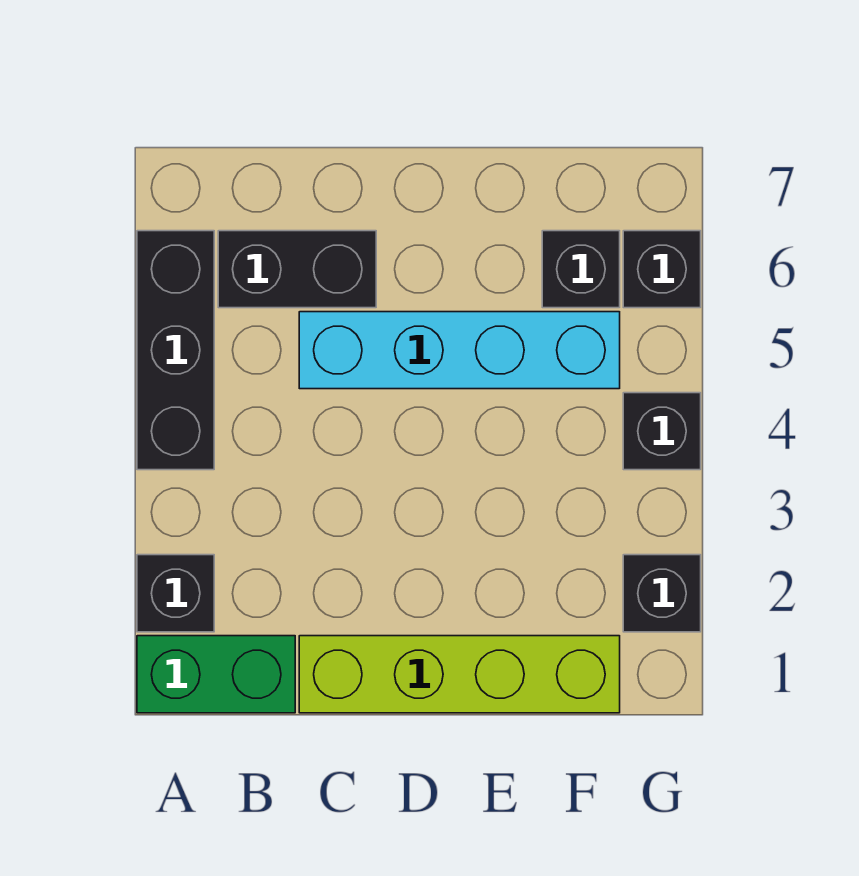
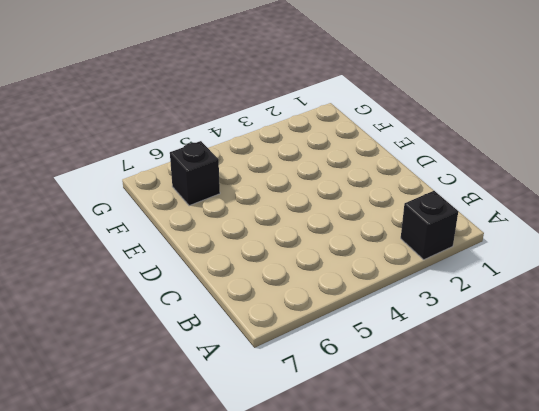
none -> green 1x2 brick [137,636,295,713]
none -> black 1x3 brick [137,231,214,470]

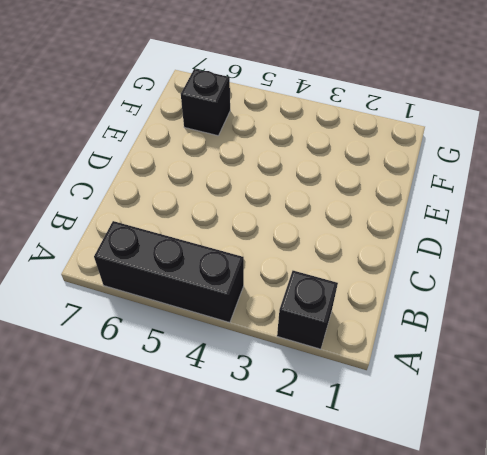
none -> green 1x2 brick [137,636,295,713]
none -> black 1x2 brick [218,231,376,308]

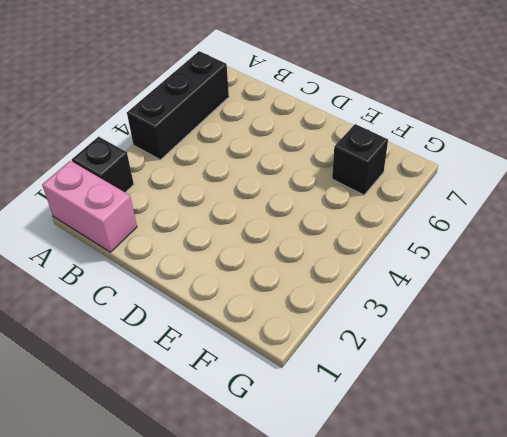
pink 1x2 brick [42,161,137,252] -> green 1x2 brick [137,636,295,713]
none -> black 1x2 brick [218,231,376,308]
none -> lime 1x4 brick [299,636,620,713]

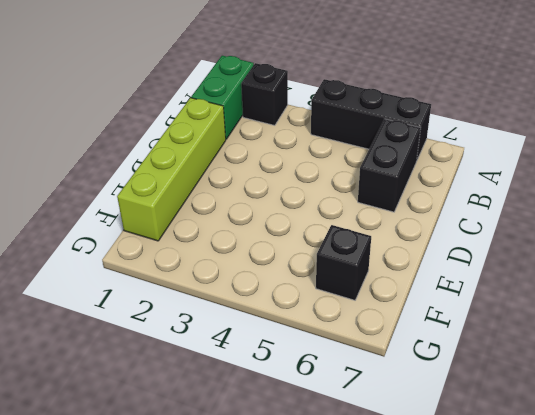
none -> cyan 1x4 brick [299,312,620,389]
none -> black 1x1 brick [623,555,701,632]

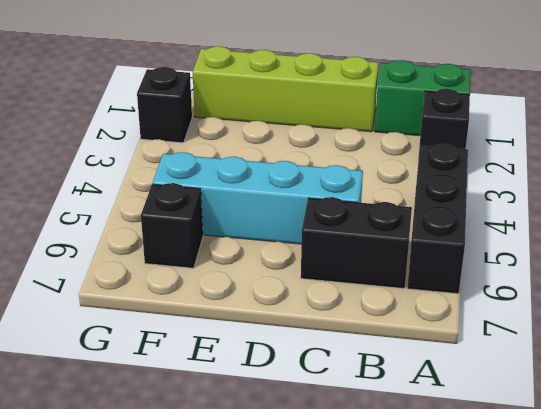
none -> black 1x1 brick [623,393,701,470]
none -> black 1x1 brick [623,231,701,308]

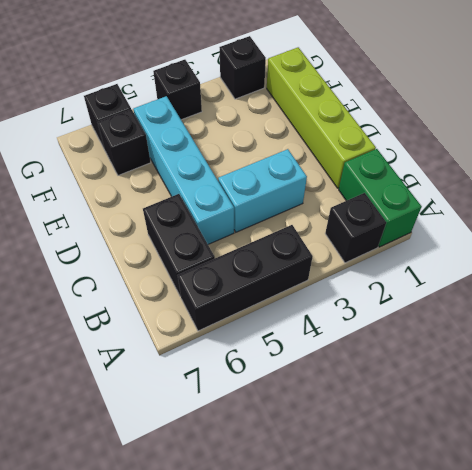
cyan 1x2 brick [218,149,307,232] -> none

